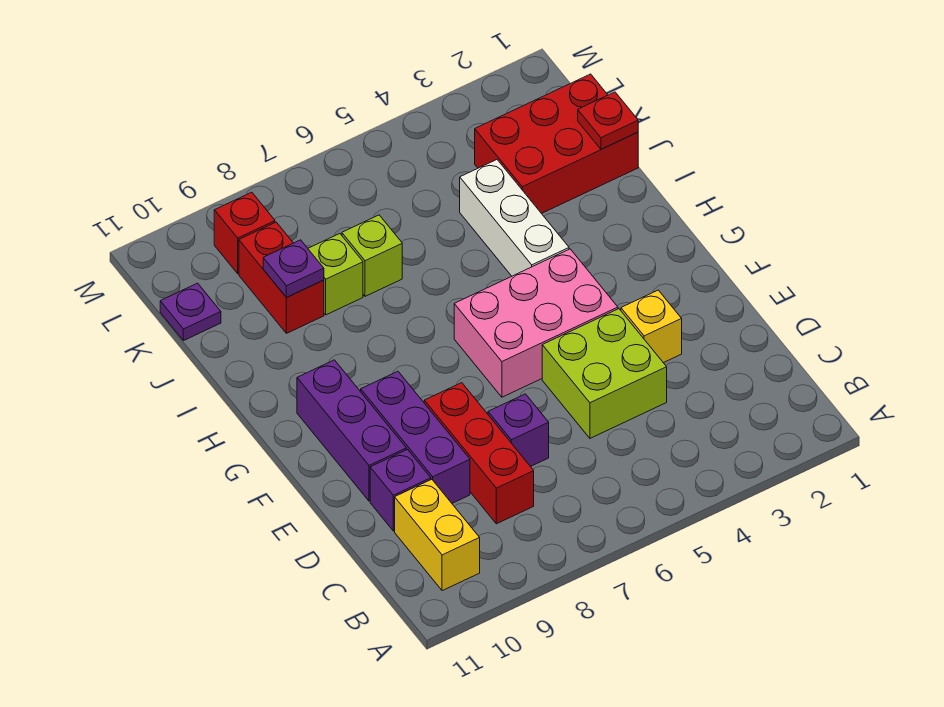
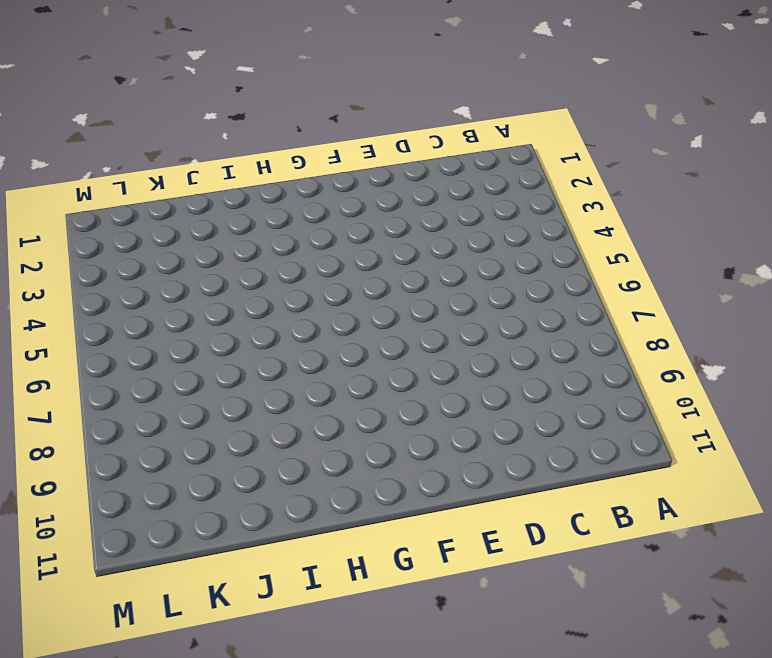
none -> yellow 1x2 brick [395,479,480,591]
none -> red 1x3 brick [424,383,534,524]
none -> lime 2x2 brick [542,309,667,438]

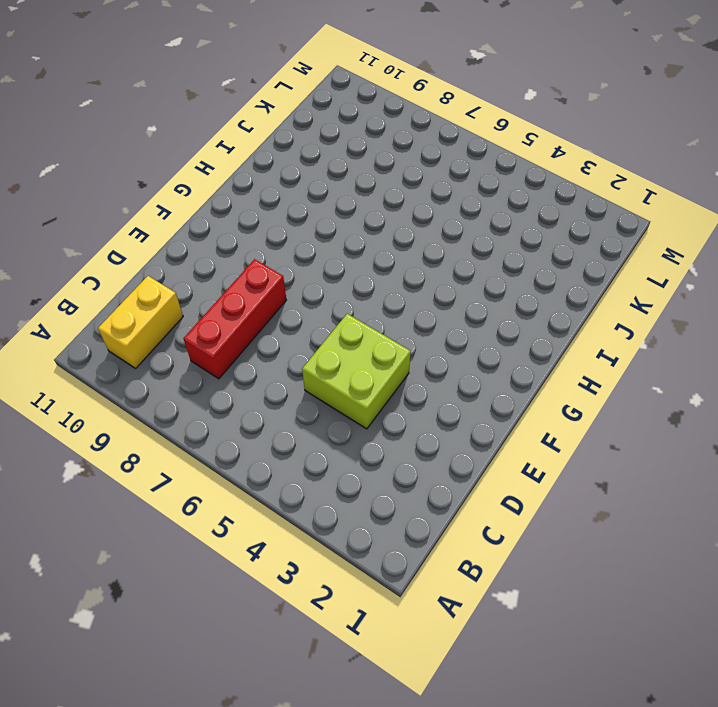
none -> purple 1x1 brick [488,394,549,467]
none -> purple 1x3 brick [361,371,470,503]
none -> purple 1x1 brick [370,450,431,531]

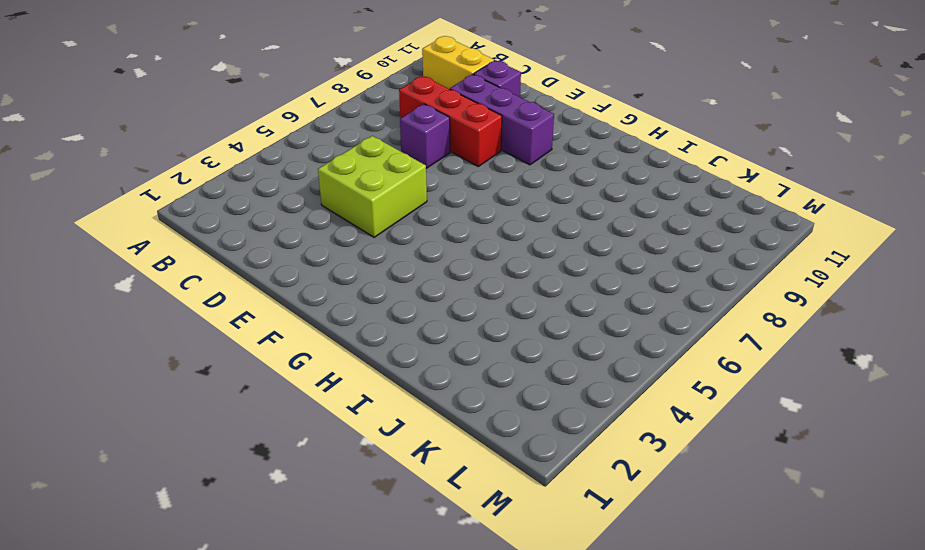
none -> yellow 1x1 brick [621,290,682,363]
none -> purple 1x3 brick [297,360,406,501]
none -> pink 2x3 brick [454,249,618,397]

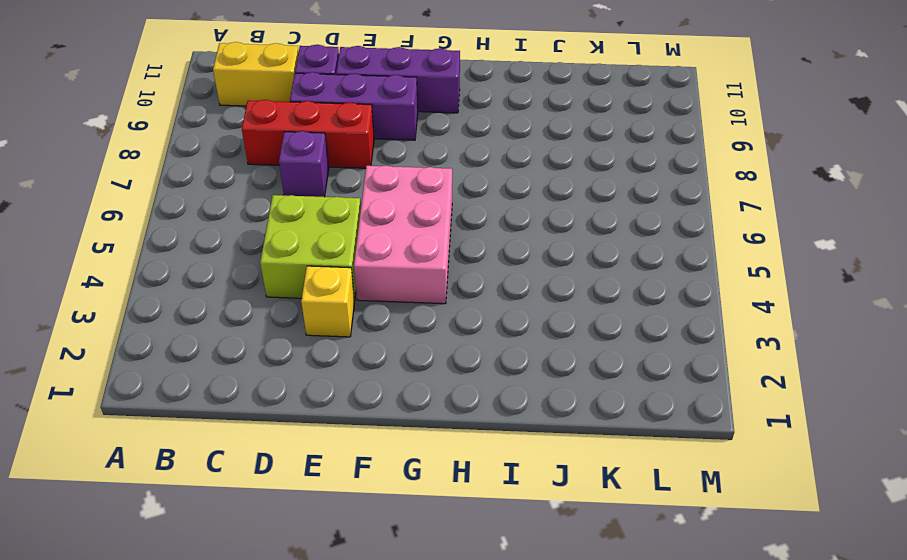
none -> white 1x3 brick [460,160,569,276]
none -> red 2x3 brick [475,74,638,214]
none -> lime 1x1 brick [342,215,402,296]

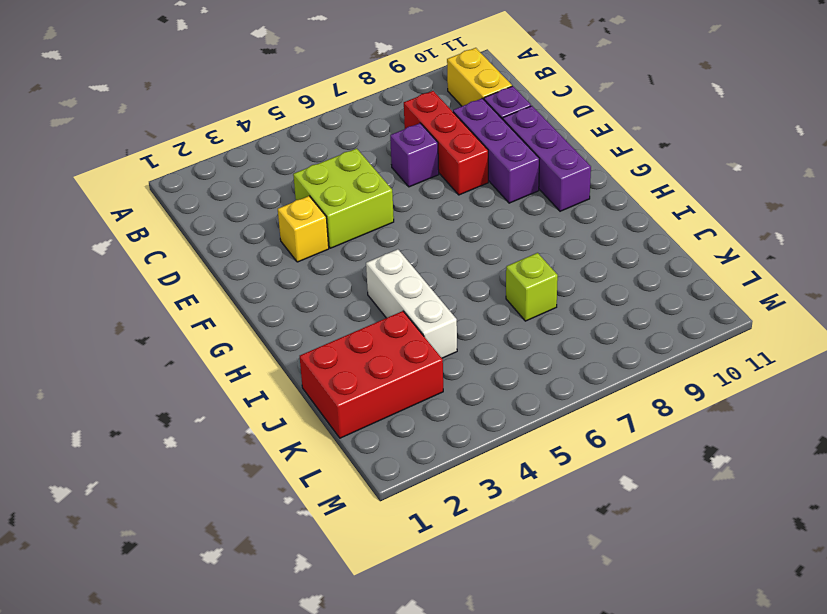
none -> pink 2x3 brick [454,249,618,397]
none -> lime 1x1 brick [308,234,363,315]
none -> red 1x2 brick [239,222,324,333]

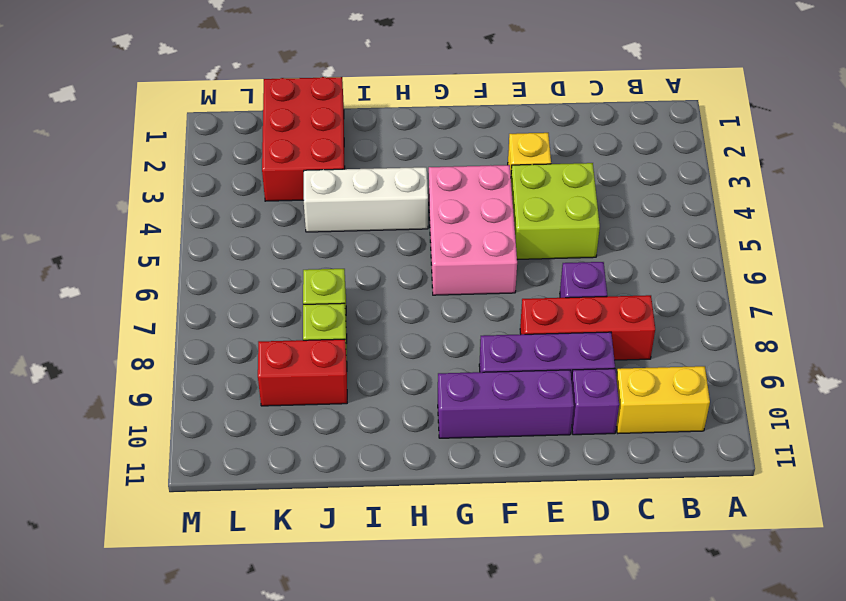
none -> purple 1x1 plate [160,283,221,341]
none -> red 1x1 brick [214,192,275,274]
none -> red 1x1 plate [578,92,638,149]

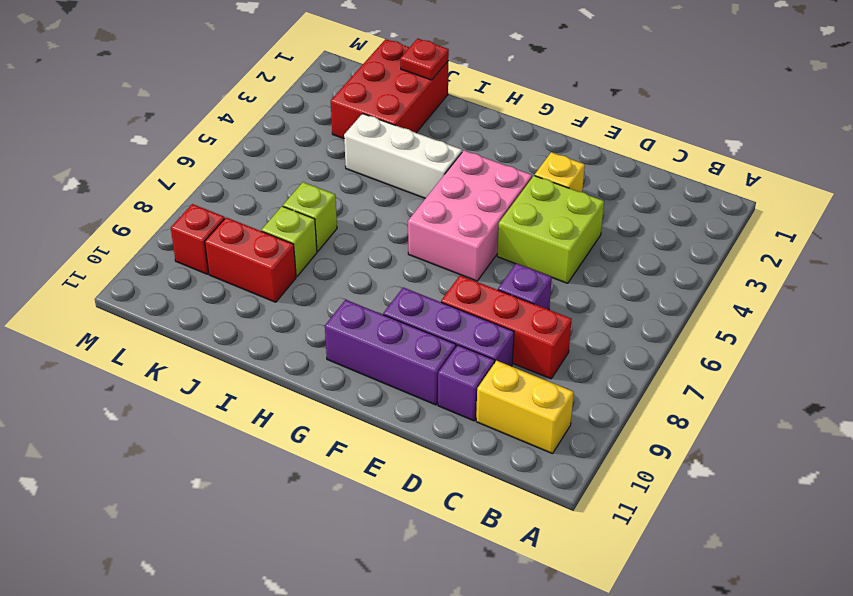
none -> purple 1x1 plate [160,283,221,341]
none -> purple 1x1 plate [263,240,324,297]

